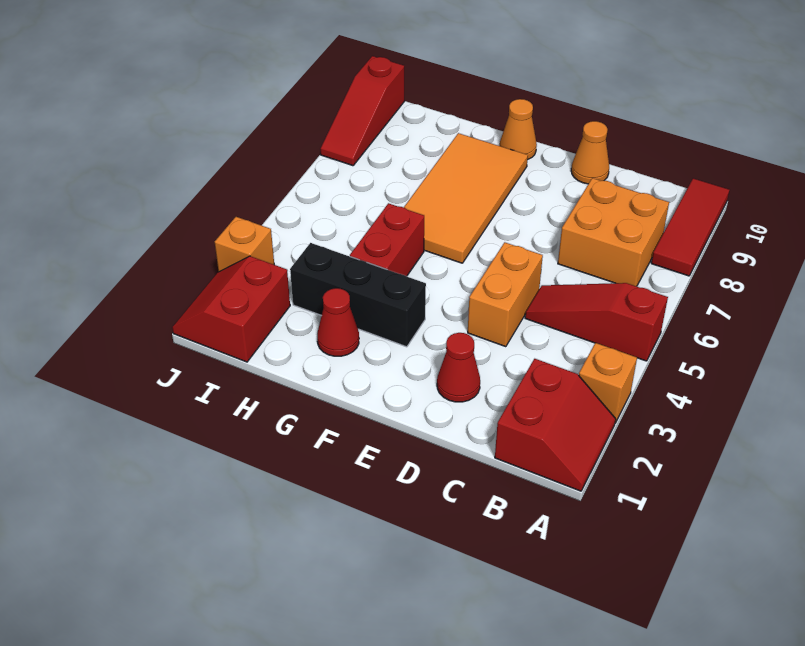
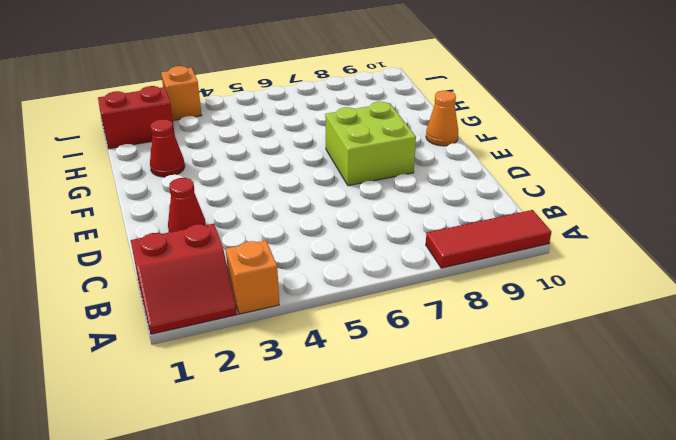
lime 2x2 brick [325,102,416,186] -> orange 2x4 tile [404,133,528,263]
none -> red 1x3 slope [525,283,668,361]
none -> orange 2x2 brick [558,178,669,286]
none -> orange 1x2 brick [468,242,543,347]

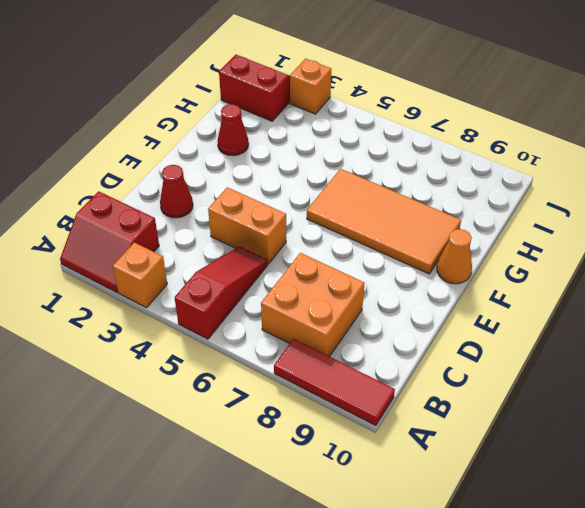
none -> orange 1x1 cone [571,121,609,184]
none -> black 1x3 brick [290,243,426,347]
none -> red 1x2 brick [350,203,424,276]

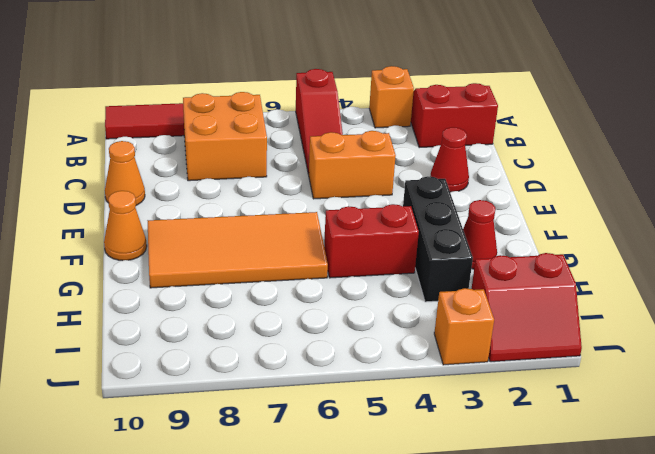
none -> red 1x3 slope [320,56,404,166]

